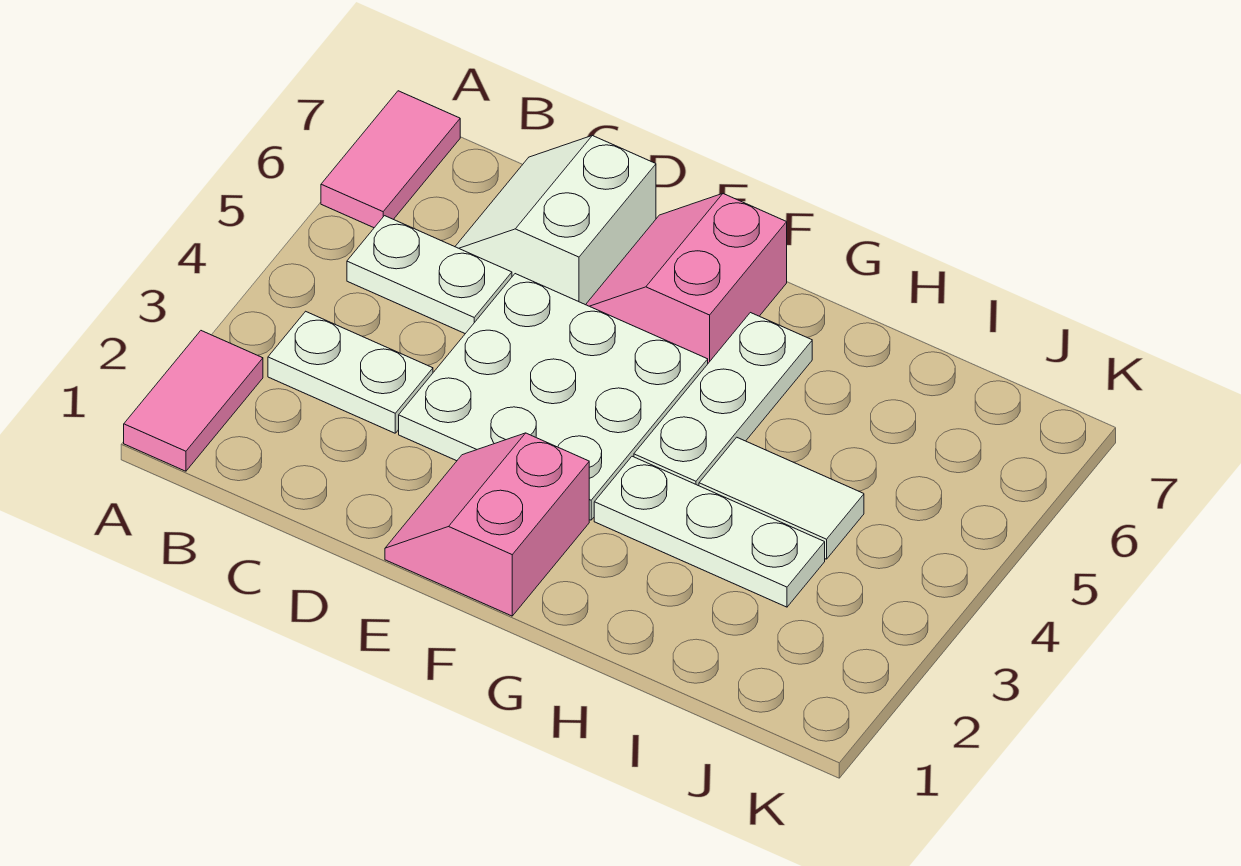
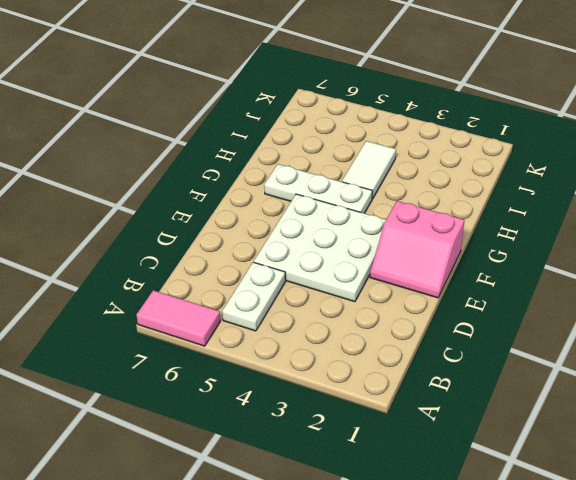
none -> pink 1x2 tile [124,331,263,471]
none -> white 1x2 plate [268,311,433,433]

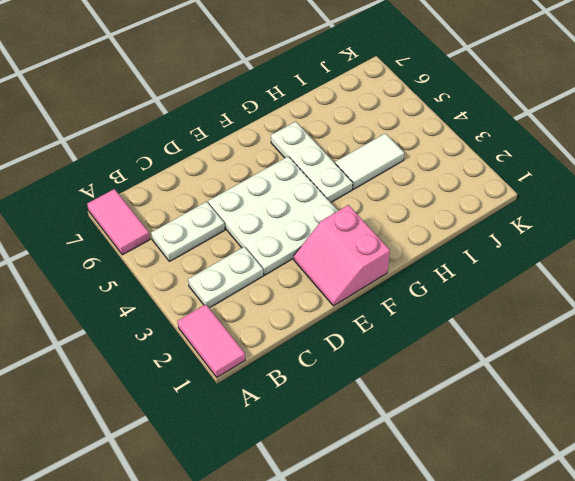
none -> white 2x2 slope [455,136,656,305]
none -> pink 2x2 slope [586,194,787,363]

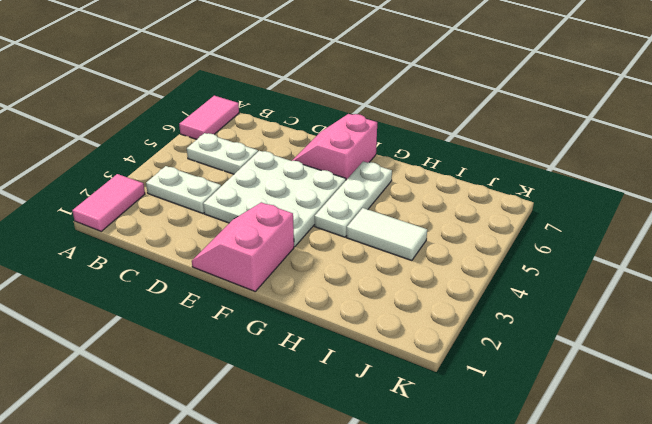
none -> white 2x2 slope [455,136,656,305]
none -> white 1x3 plate [594,456,825,607]

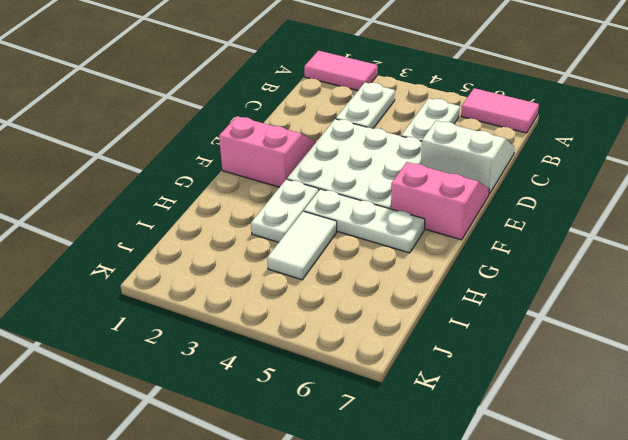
white 1x2 plate [251,179,319,242] -> white 1x3 plate [594,456,825,607]

